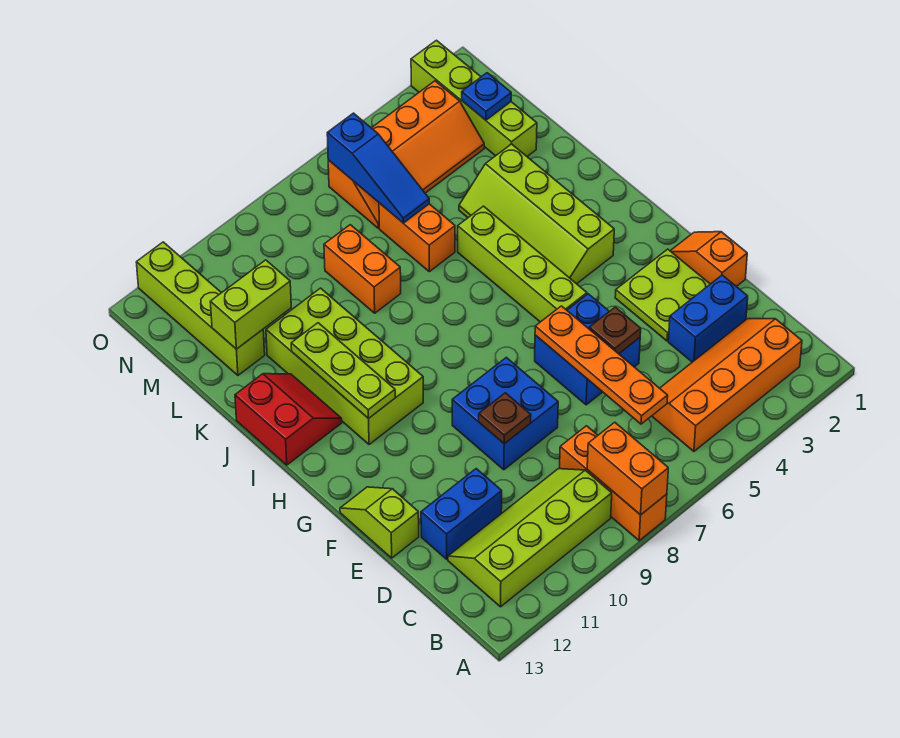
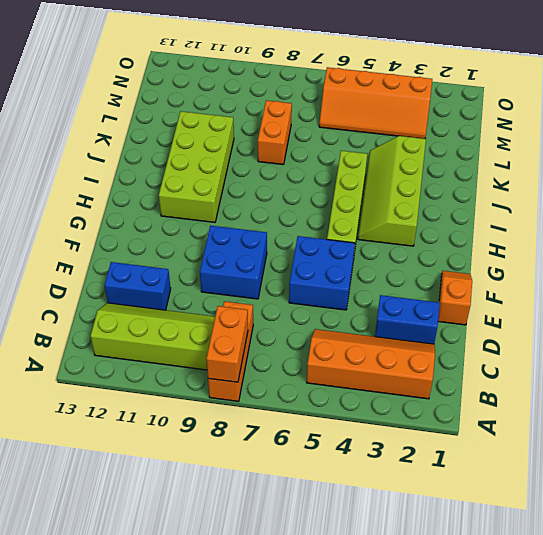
none -> lime 2x2 plate [615,249,710,341]
none -> lime 1x2 slope [340,487,419,558]
none -> red 2x2 slope [235,374,342,465]

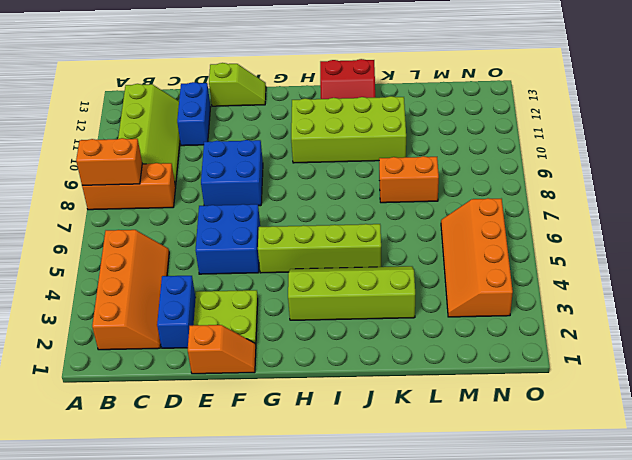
none -> orange 1x2 brick [379,203,455,272]
none -> lime 1x4 brick [411,40,537,156]
none -> lime 1x4 brick [136,242,265,375]

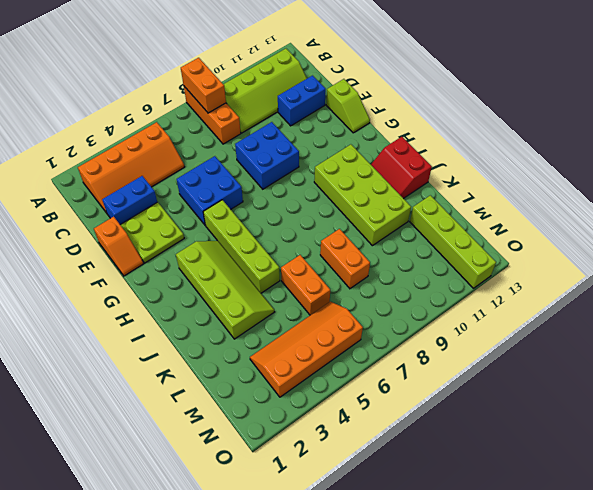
none -> lime 1x4 brick [411,40,537,156]
none -> orange 1x4 plate [535,306,668,424]
none -> brown 1x1 plate [589,307,641,354]

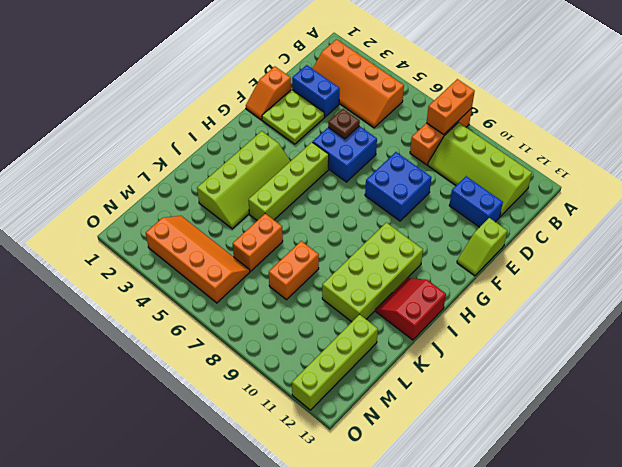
none -> lime 1x4 brick [411,40,537,156]
none -> orange 1x4 plate [535,306,668,424]
none -> brown 1x1 plate [479,393,531,444]

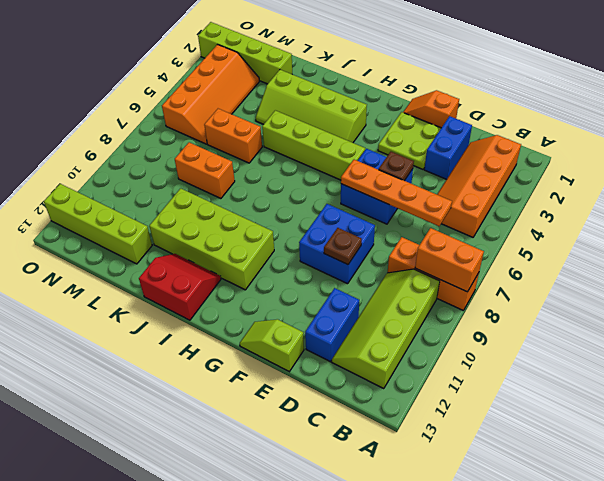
none -> lime 1x3 plate [291,323,395,419]
none -> blue 1x3 slope [327,113,429,223]
none -> lime 1x2 brick [210,260,291,349]

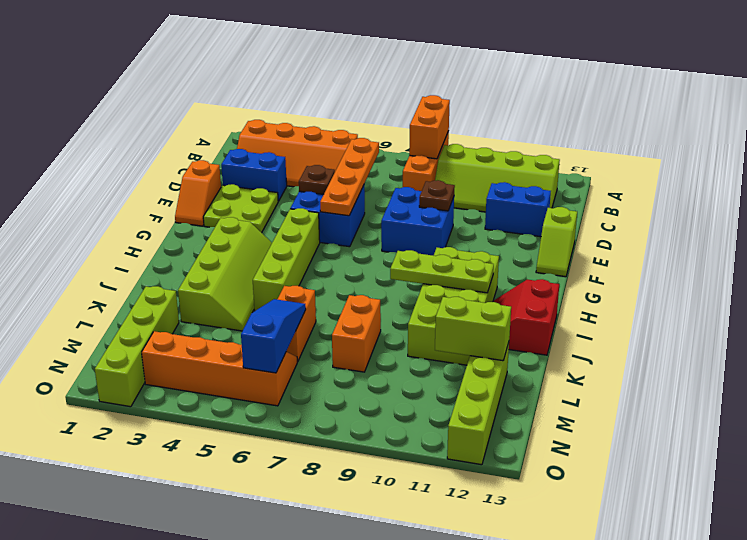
lime 1x3 plate [390,250,494,293] -> lime 1x3 plate turned to [291,323,395,419]
none -> blue 1x1 plate [462,73,511,120]

